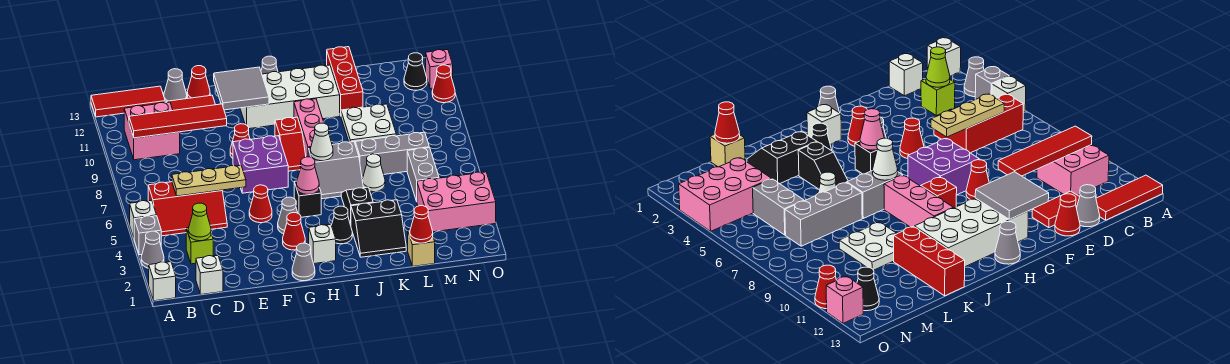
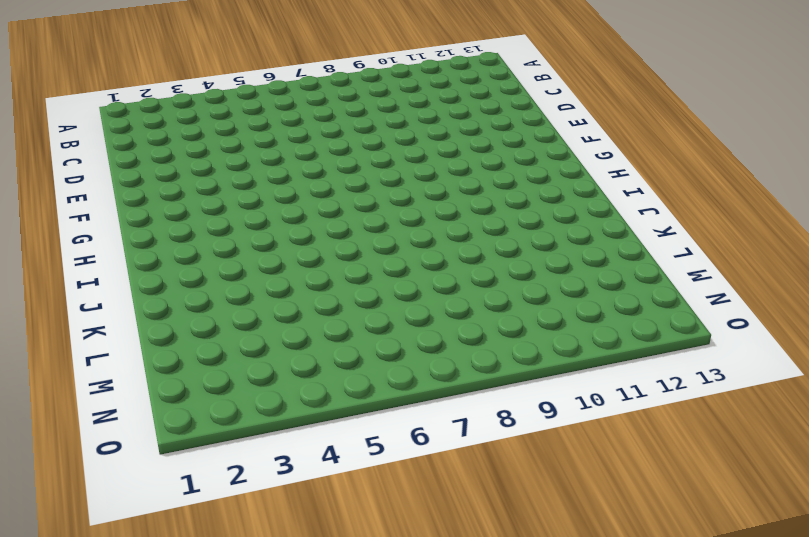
none -> white 1x1 brick [149,262,176,301]
none -> grey 1x1 cone [141,231,164,268]
none -> grey 1x1 brick [134,216,161,255]
none -> white 1x1 brick [130,200,157,238]

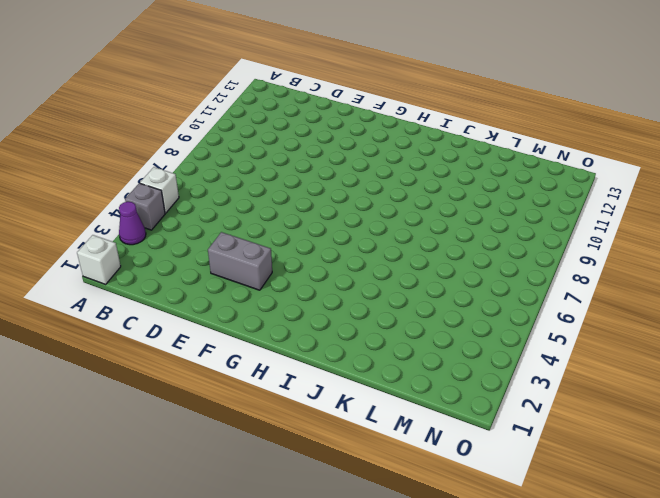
purple 1x1 cone [119,202,146,245] -> grey 1x1 cone [141,231,164,268]
grey 1x2 brick [208,232,272,290] -> grey 1x2 brick turned to [407,148,439,201]
none -> red 1x3 tile [91,86,165,117]
none -> red 2x3 slope [148,182,227,236]
none -> pink 2x2 brick [124,102,180,160]
none -> white 1x1 brick [196,256,223,294]

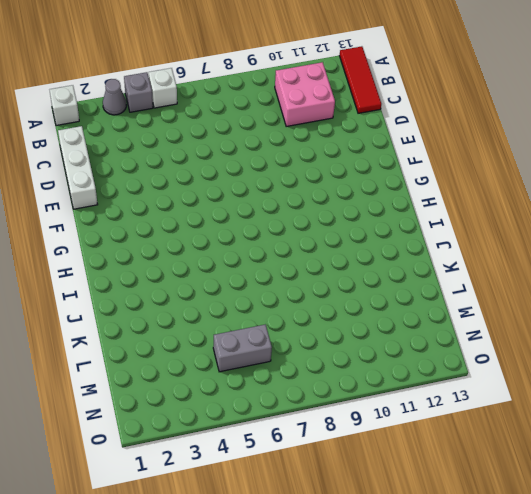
white 1x3 brick [58,126,98,209] -> white 1x1 brick [196,256,223,294]
none -> red 2x3 slope [148,182,227,236]
none -> lime 1x1 brick [186,227,213,264]
none -> red 1x2 tile [167,95,215,110]
none -> grey 1x1 cone [164,69,187,103]

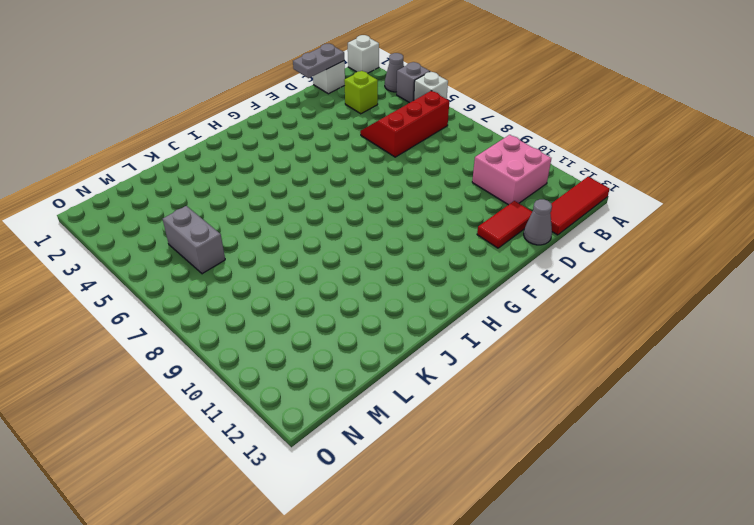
grey 1x2 plate [293,44,344,78] -> none
none -> red 1x1 cone [187,66,210,98]
none -> red 1x1 cone [249,185,272,223]
none -> purple 2x2 brick [233,136,288,193]
none -> red 1x1 cone [230,124,250,158]

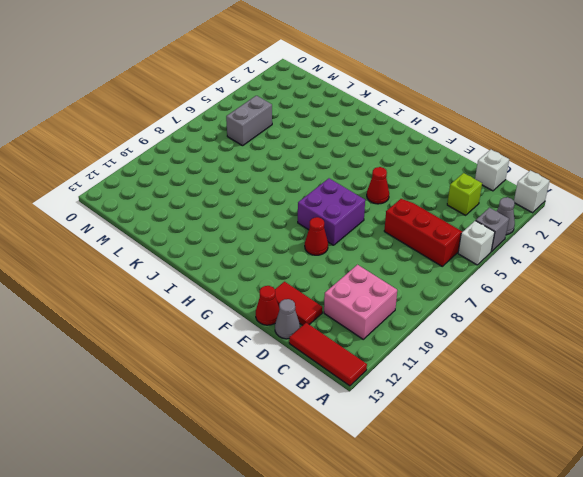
none -> grey 1x1 cone [292,243,315,281]
none -> red 1x1 cone [283,213,305,250]
none -> grey 1x1 cone [278,197,298,234]
none -> white 2x4 brick [240,65,340,129]

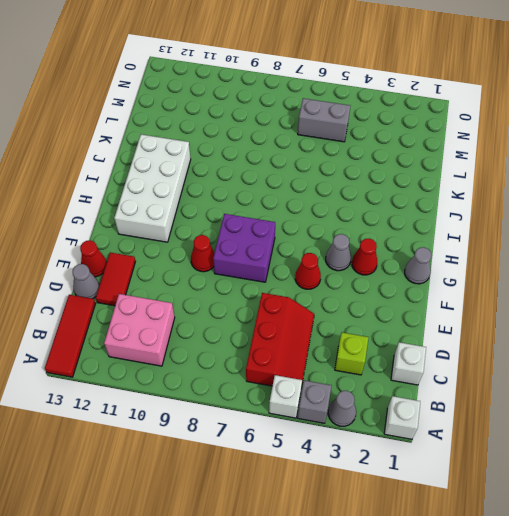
none -> white 1x1 brick [309,225,336,264]
none -> black 1x1 brick [294,181,321,217]
none -> red 1x2 slope [275,117,306,171]
none -> grey 1x1 cone [261,56,278,74]

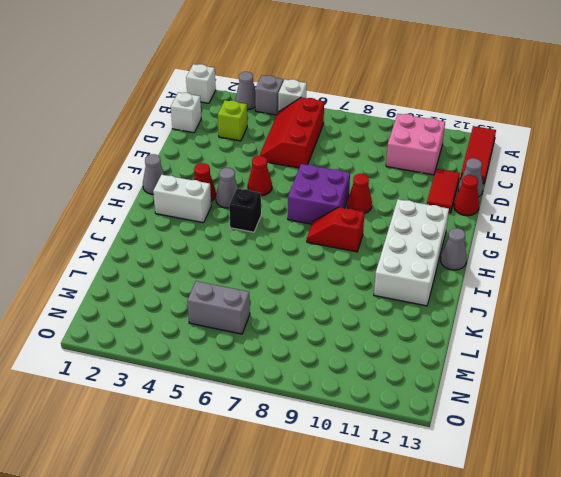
white 1x2 brick [153,175,211,223] -> white 1x1 brick [309,225,336,264]
none -> black 1x1 cone [332,206,352,244]
none -> grey 2x2 slope [308,142,363,199]
none -> pink 1x3 brick [294,99,324,157]
none -> black 2x2 slope [351,200,406,257]

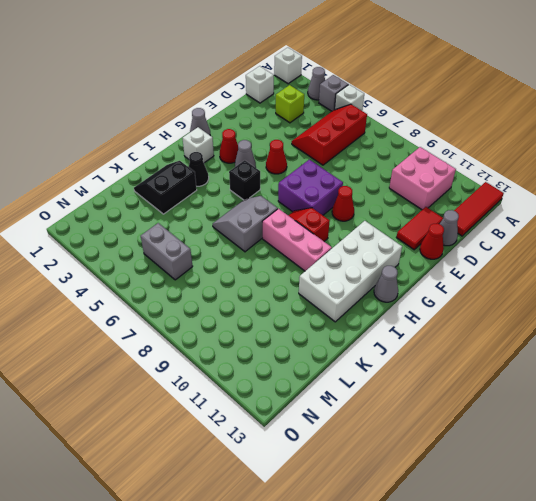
none -> black 1x2 slope [341,187,373,225]
none -> white 1x1 cone [362,154,385,192]
none -> grey 1x3 brick [355,132,429,177]
none -> white 2x2 plate [341,104,396,142]

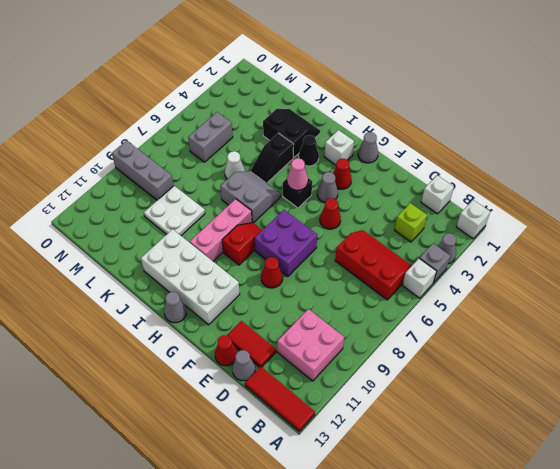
grey 1x3 brick [112,141,173,200] -> grey 1x3 brick moved to [355,132,429,177]
none -> red 1x3 brick [327,47,363,115]
none -> tan 1x1 brick [408,230,435,266]
none -> pink 2x3 brick [417,172,496,232]
none -> black 1x1 cone [404,53,427,90]

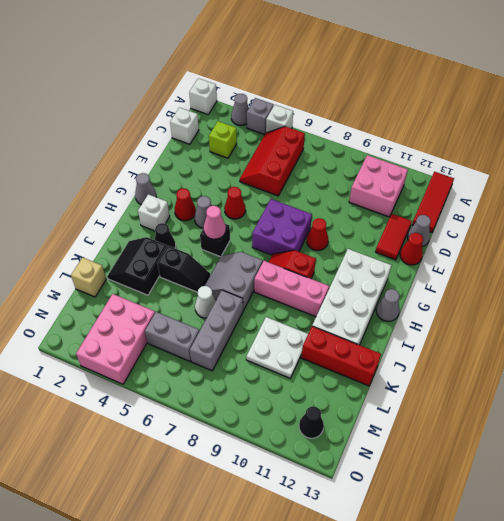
none -> red 1x1 cone [432,65,455,103]
none -> pink 1x1 brick [426,49,453,89]
none -> red 1x4 tile [129,104,227,138]
none -> lime 1x1 cone [188,203,211,241]

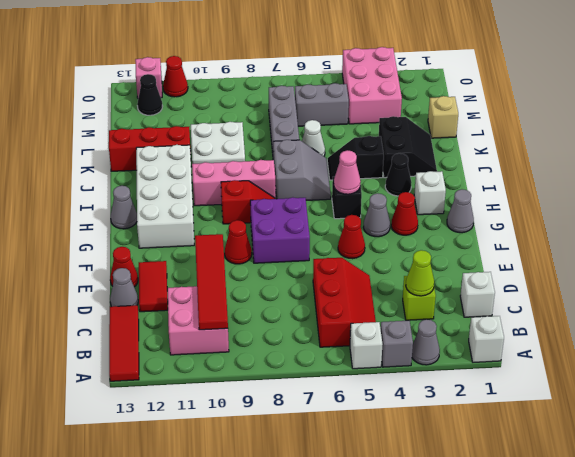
none -> tan 1x3 plate [172,165,246,196]
none -> grey 2x2 tile [214,67,269,110]
none -> white 1x1 cone [310,123,333,161]
none -> red 1x1 cone [410,206,433,243]

